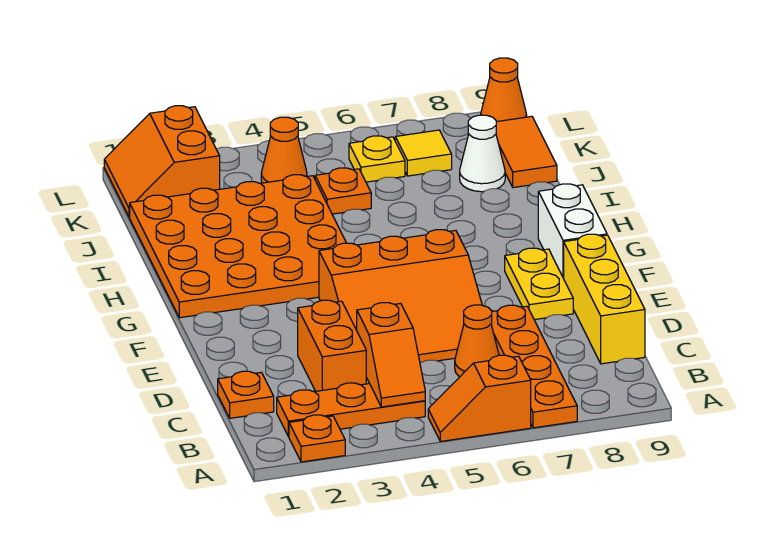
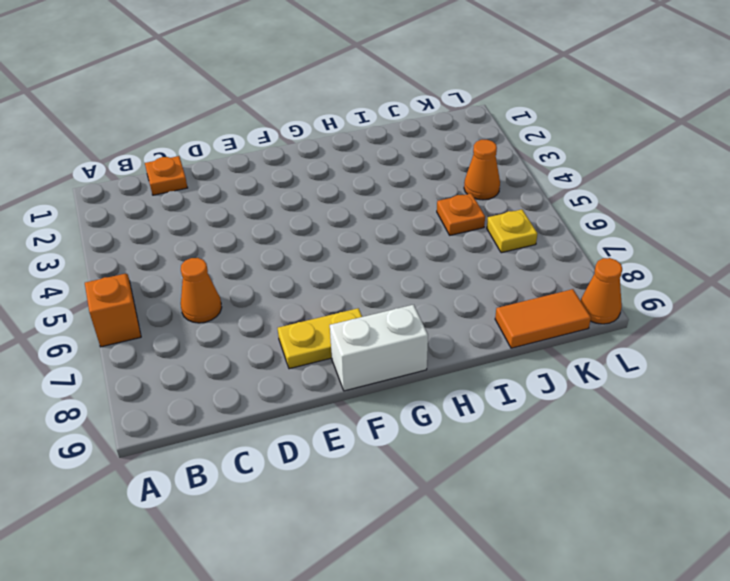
none -> orange 1x1 plate [289,415,345,462]
none -> orange 1x4 plate [491,305,577,428]
none -> orange 1x3 plate [277,383,425,437]

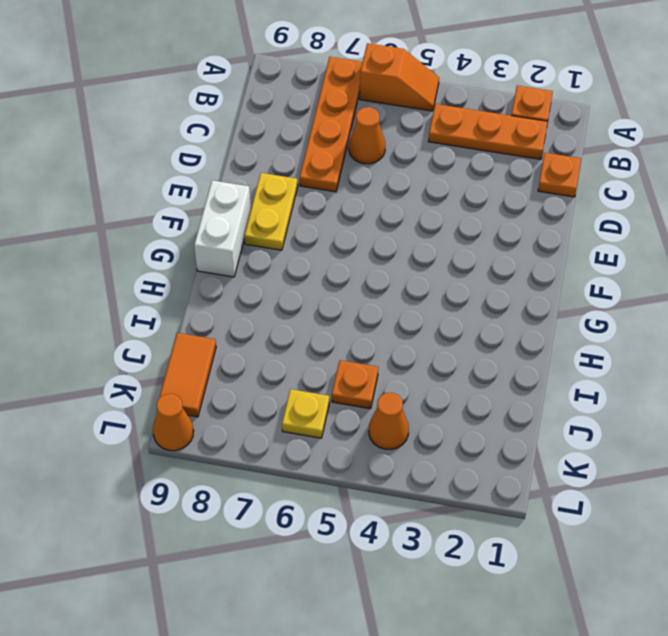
none -> orange 1x2 brick [298,300,366,391]
none -> yellow 1x3 brick [564,234,645,364]
none -> orange 3x3 slope [319,230,482,363]

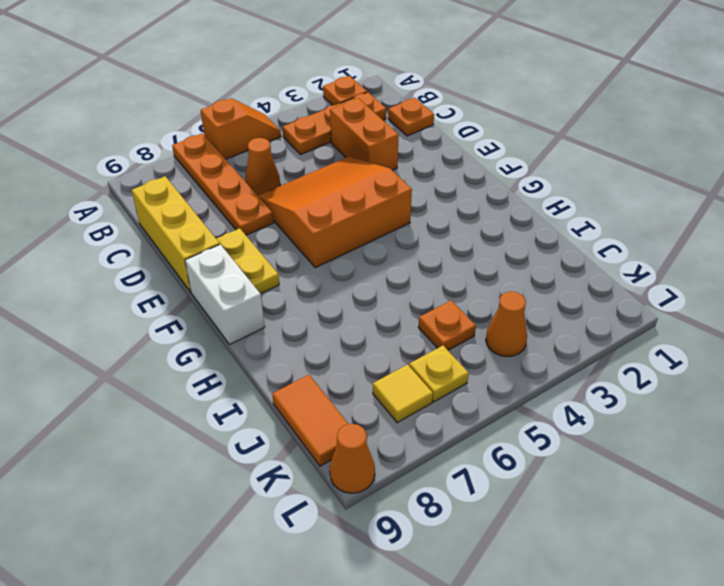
none -> orange 4x4 plate [130,175,346,318]
none -> white 1x1 cone [460,115,505,192]
none -> orange 2x2 slope [104,106,220,217]

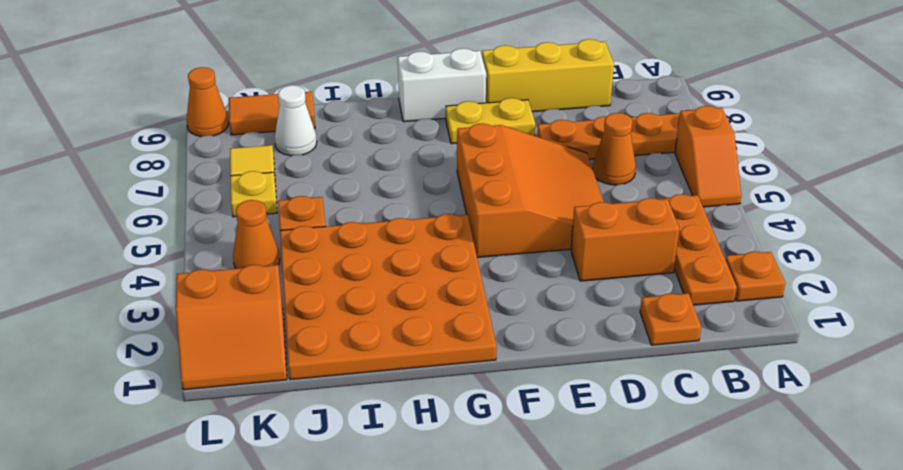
none -> orange 1x2 slope [357,303,425,407]

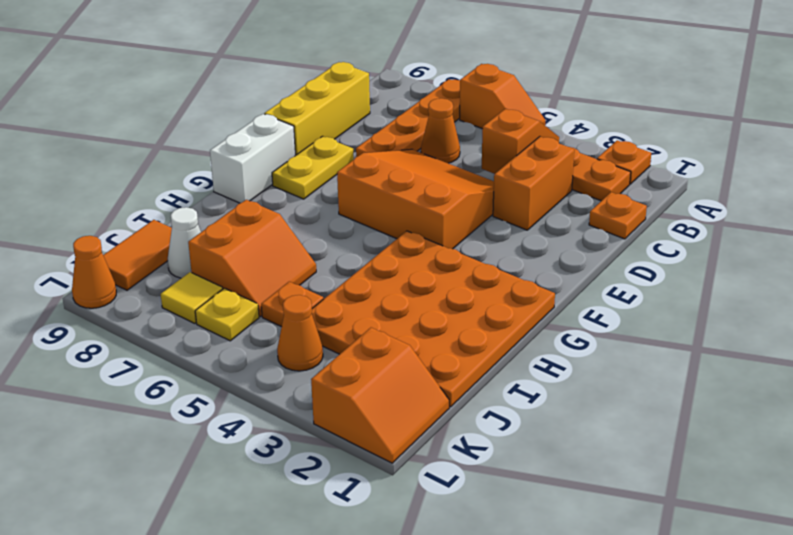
orange 2x2 slope [188,200,316,317] -> none

